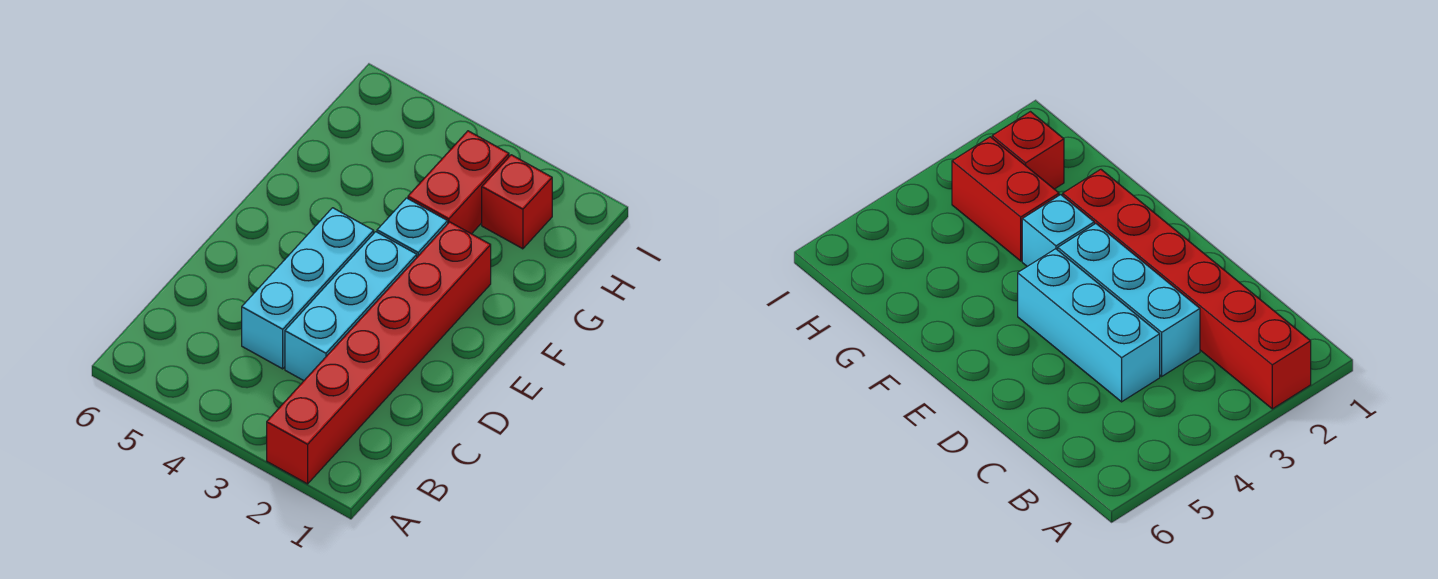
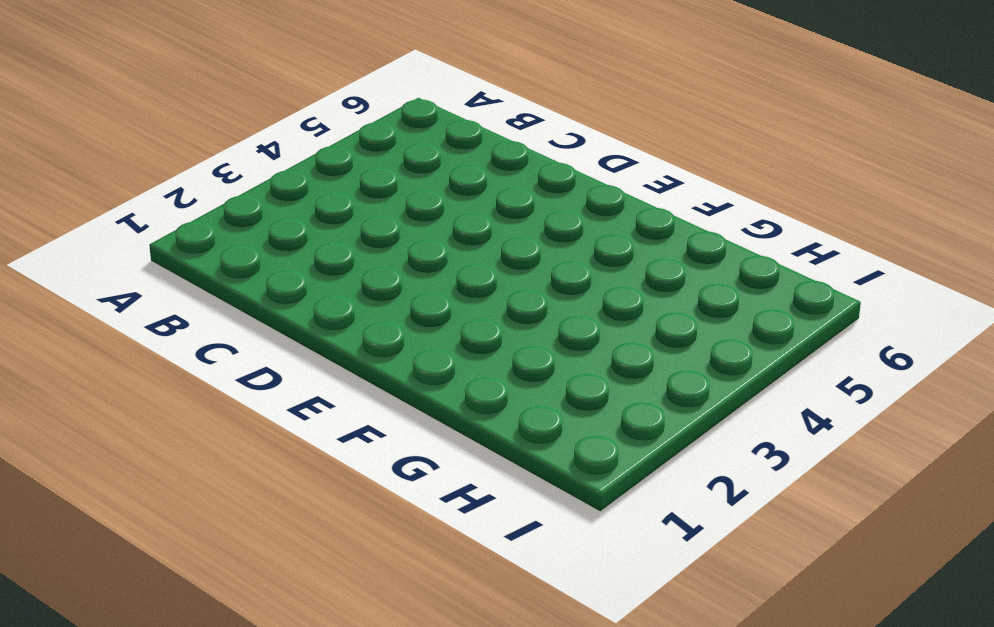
none -> red 1x6 brick [267,222,491,484]
none -> cyan 1x3 brick [285,232,417,381]

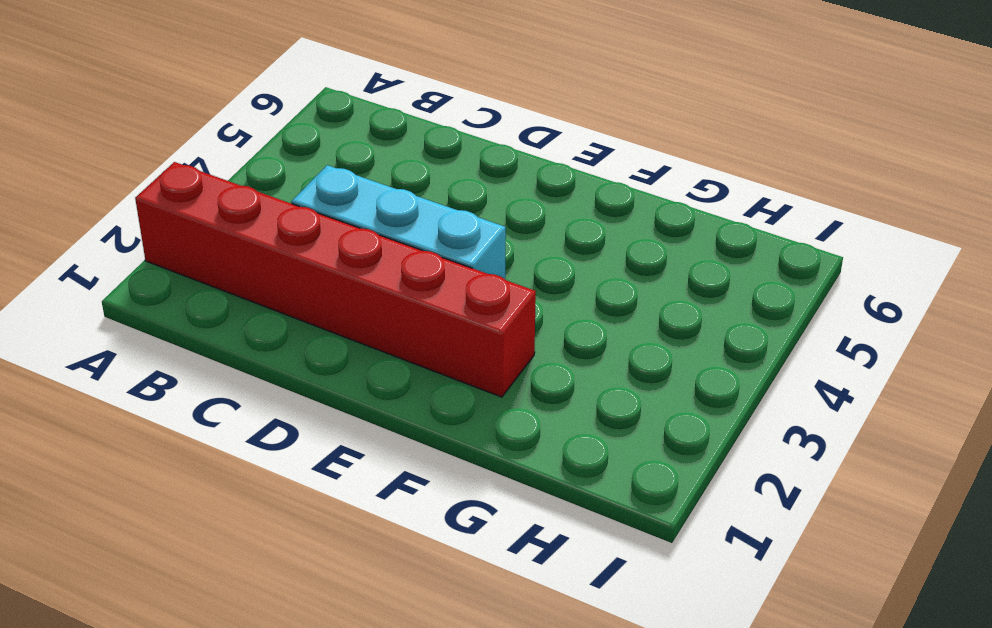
none -> cyan 1x3 brick [242,208,374,369]
none -> cyan 1x1 brick [377,198,448,257]

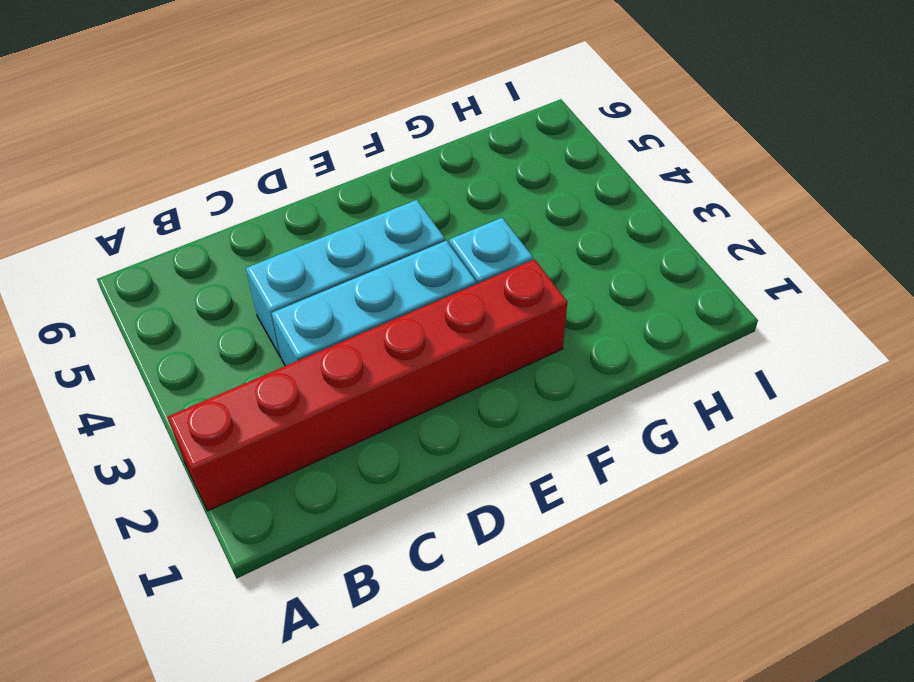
none -> red 1x2 brick [408,131,509,234]
none -> red 1x1 brick [482,155,552,249]

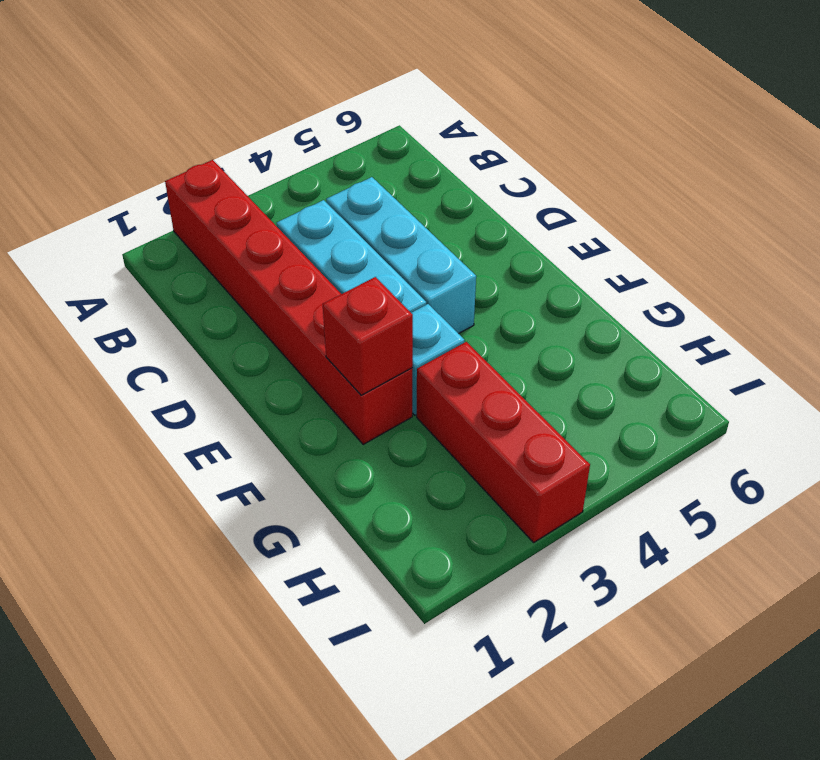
red 1x1 brick [323,277,413,395] -> red 1x1 brick moved to [482,155,552,249]
red 1x3 brick [417,342,590,542] -> red 1x2 brick [408,131,509,234]

